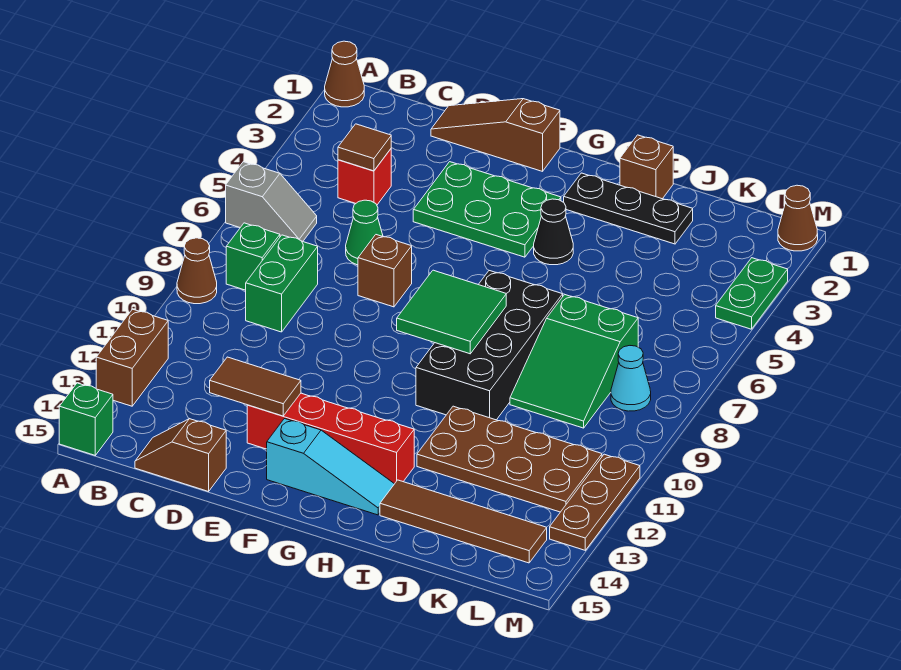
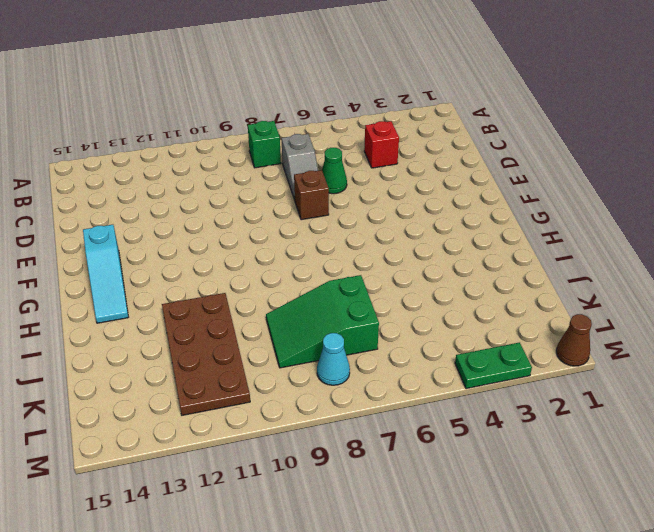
grey 1x2 slope [281,134,318,200] -> grey 1x2 slope moved to [226,162,317,241]
none -> brown 1x1 cone [325,41,364,107]
none -> brown 1x1 cone [177,238,217,304]
none -> brown 1x2 brick [96,309,168,406]

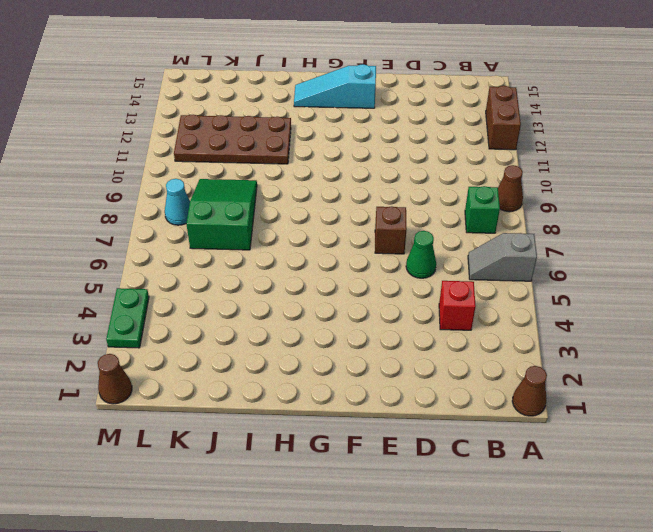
none -> green 1x1 brick [59,383,113,455]
none -> green 1x2 brick [246,235,318,332]
none -> brown 1x2 slope [135,419,226,491]

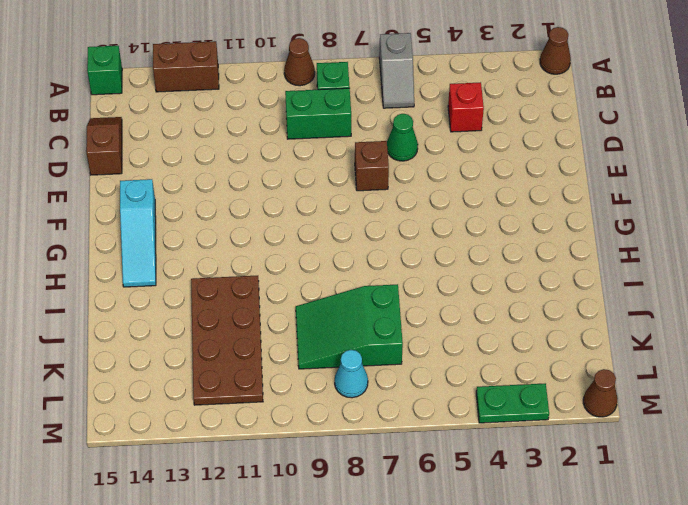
none -> brown 1x3 slope [431,99,560,171]
none -> green 2x3 plate [413,162,561,257]
none -> red 1x4 brick [247,393,414,484]

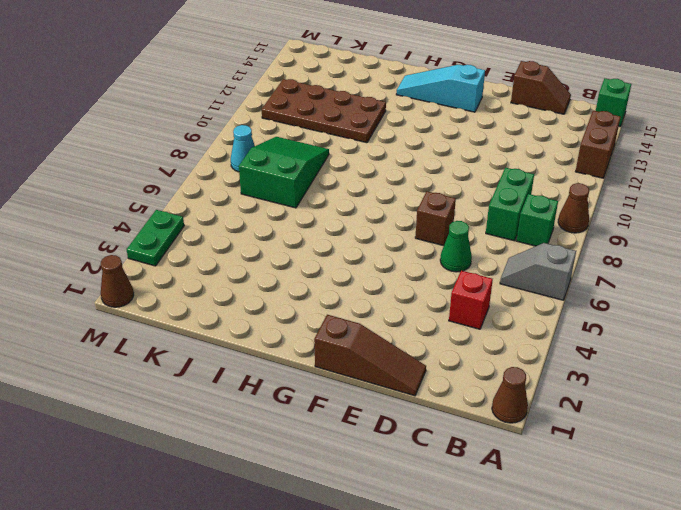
none -> green 2x3 plate [413,162,561,257]
none -> red 1x4 brick [247,393,414,484]
none -> black 1x3 plate [564,173,693,244]

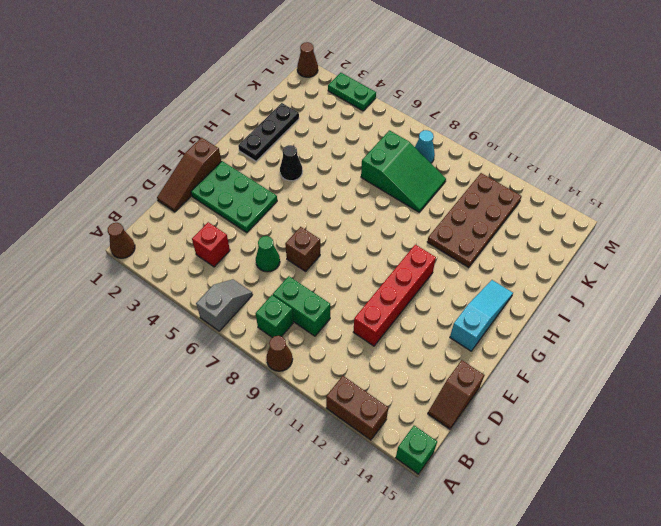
red 1x4 brick [354,245,436,346] -> red 1x4 brick moved to [247,393,414,484]
green 2x3 plate [191,161,277,233] -> green 2x3 plate turned to [413,162,561,257]
none -> black 2x4 brick [416,271,563,420]
none -> brown 1x1 brick [620,135,673,199]
none -> brown 1x4 tile [380,480,547,563]

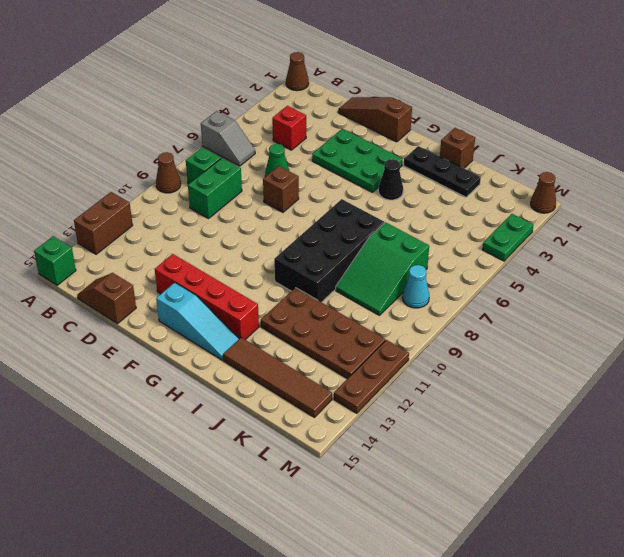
none -> brown 1x1 tile [338,124,391,171]
none -> brown 1x2 tile [210,357,301,416]
none -> green 2x2 tile [397,270,506,354]

